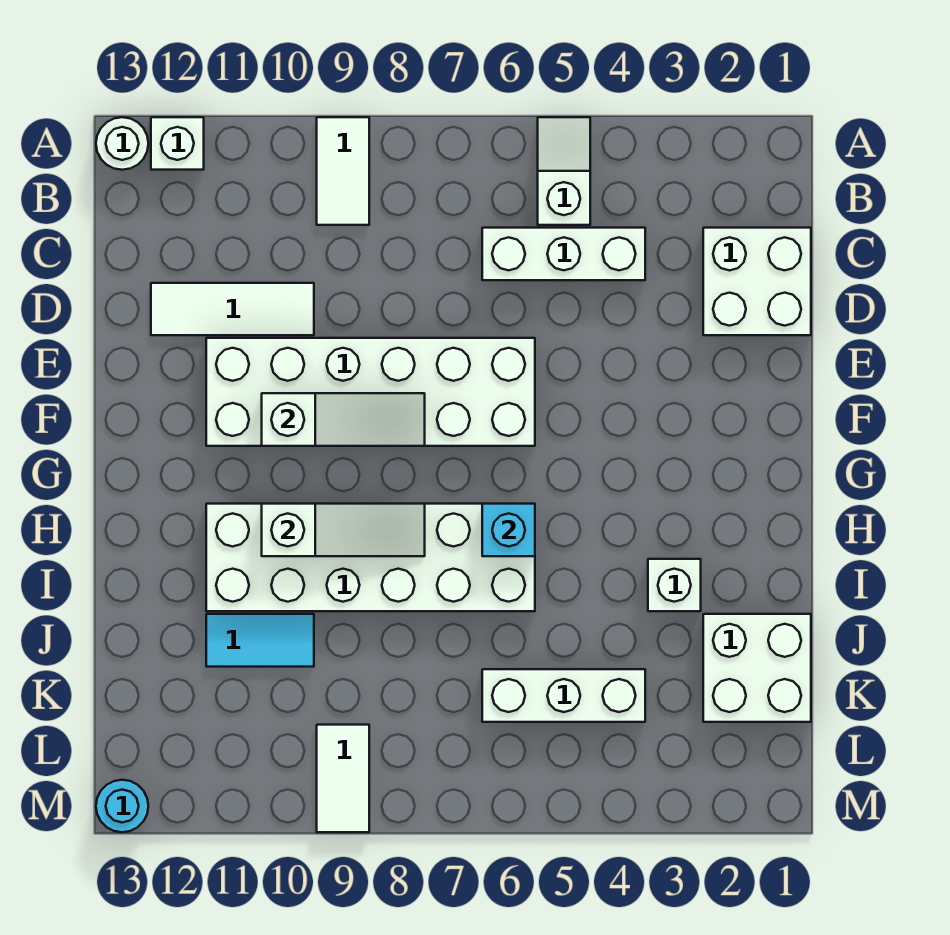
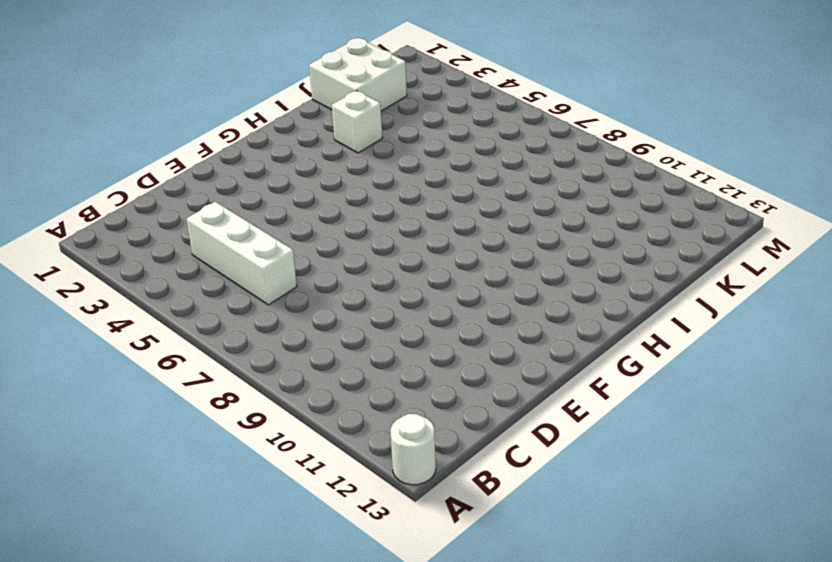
none -> white 1x2 slope [538,117,590,225]
none -> white 1x2 tile [317,117,369,225]
none -> white 1x1 brick [151,117,204,170]

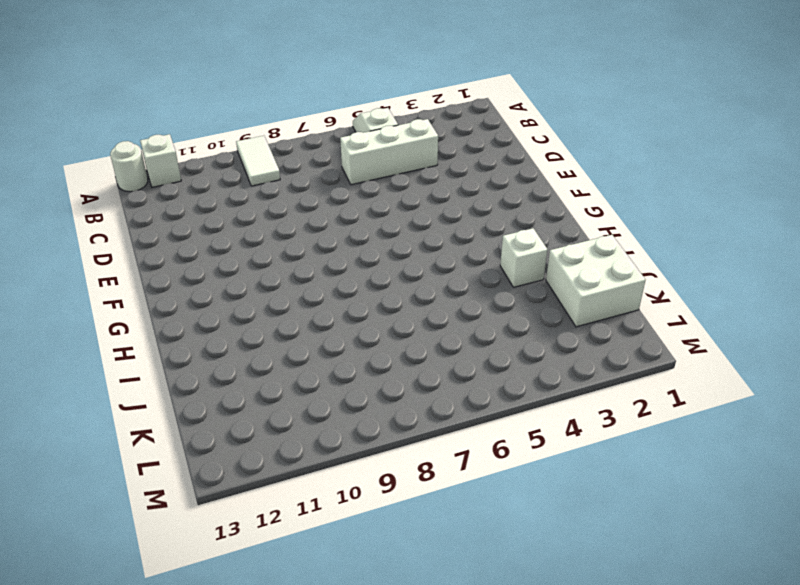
none -> white 2x2 brick [703,228,811,335]
none -> white 1x3 tile [151,283,314,335]
none -> white 2x6 brick [206,338,535,446]

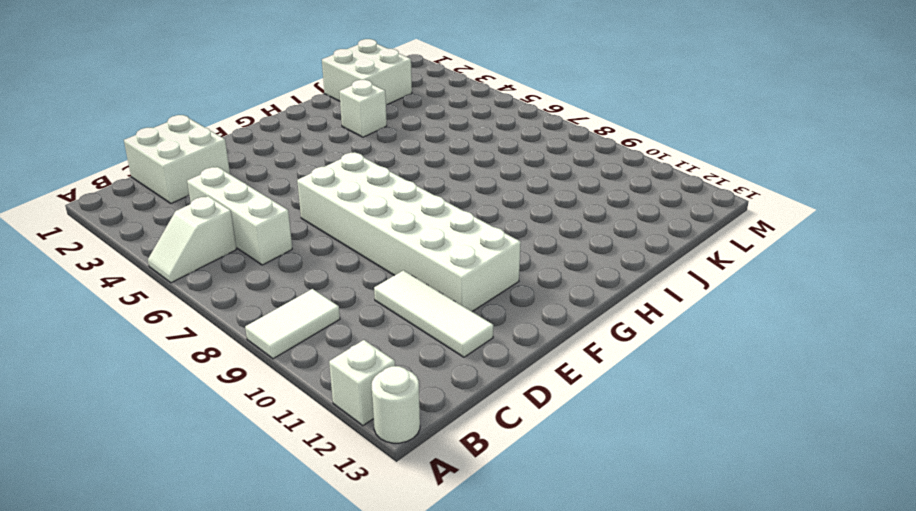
none -> white 2x6 brick [206,504,535,611]
none -> cyan 1x2 tile [206,614,314,667]
none -> white 1x3 brick [482,669,645,722]

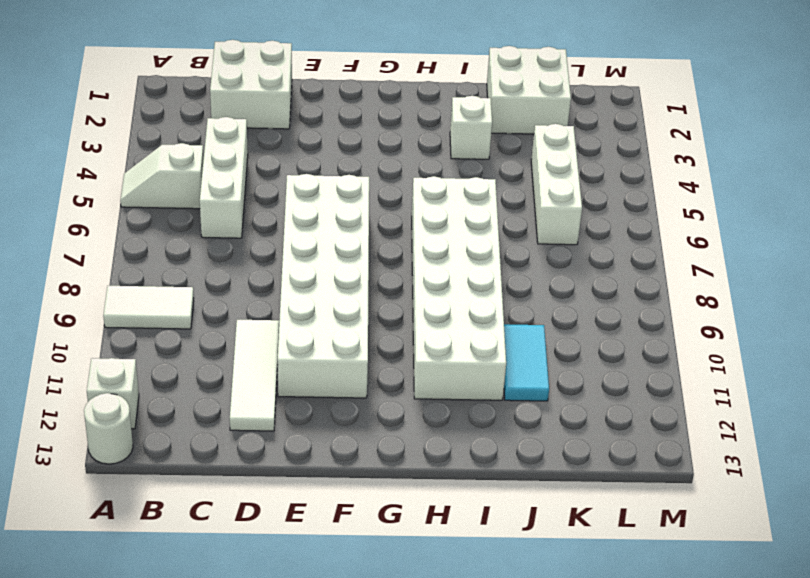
none -> white 1x2 tile [317,725,369,832]
none -> cyan 1x1 round brick [96,780,148,832]
none -> white 1x3 slope [262,393,425,446]

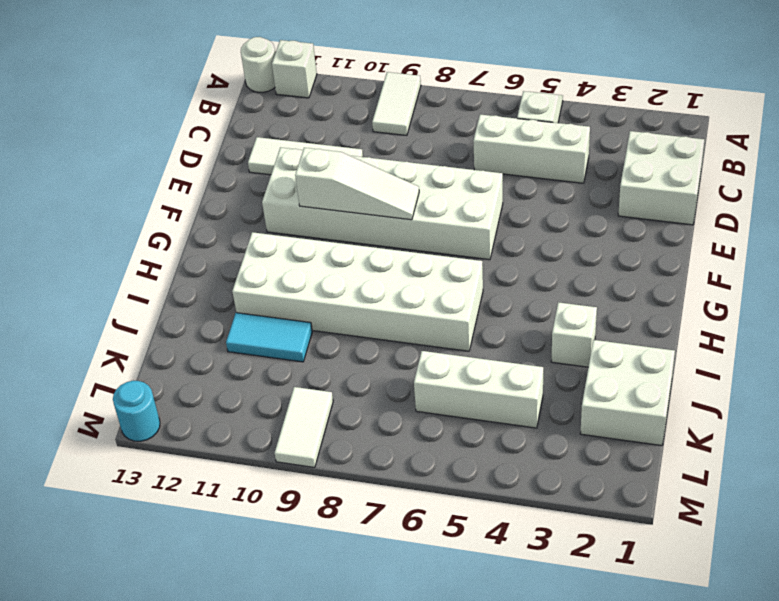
none -> cyan 1x1 brick [482,504,535,556]
none -> white 1x3 slope [262,504,425,556]

